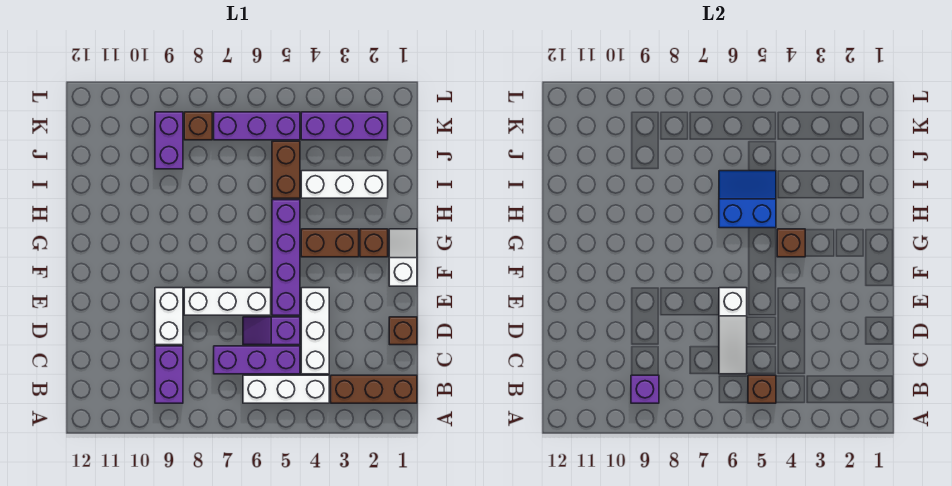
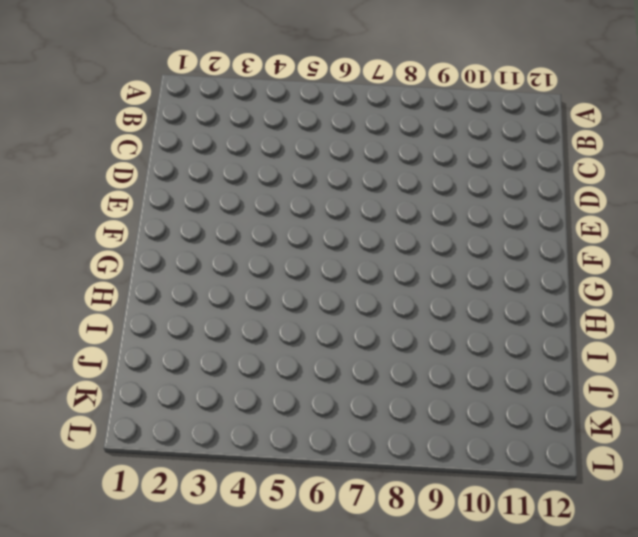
none -> brown 1x3 brick [331,375,417,403]
none -> white 1x3 brick [243,375,329,403]
none -> purple 1x2 brick [155,346,183,403]

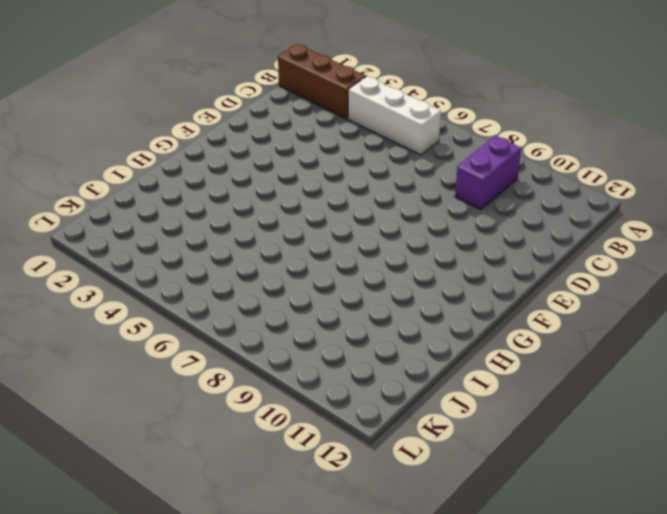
none -> white 1x3 brick [301,288,329,374]
none -> purple 1x3 brick [214,346,300,374]
none -> brown 1x1 brick [389,317,417,345]

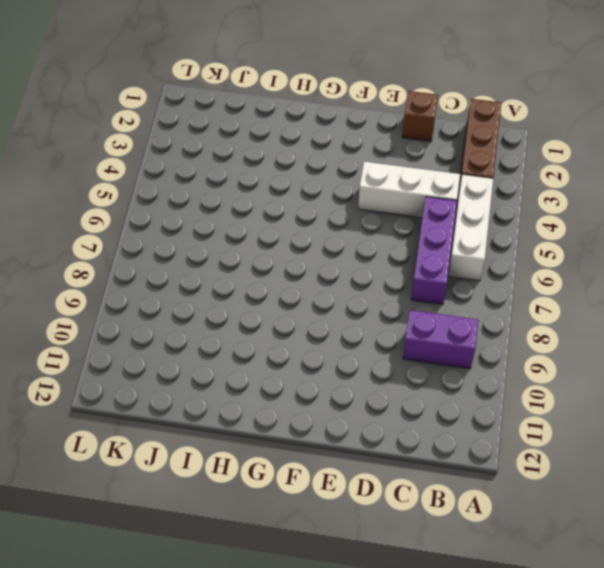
none -> purple 1x2 slope [243,317,300,345]
none -> white 1x2 brick [155,288,183,345]
none -> purple 1x4 brick [272,200,300,315]

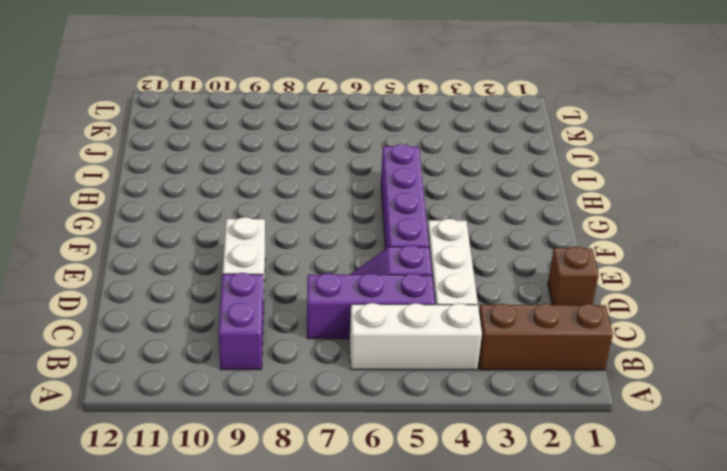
none -> white 1x3 brick [184,288,271,315]
none -> white 1x2 slope [389,229,417,286]
none -> brown 1x1 brick [360,229,388,257]

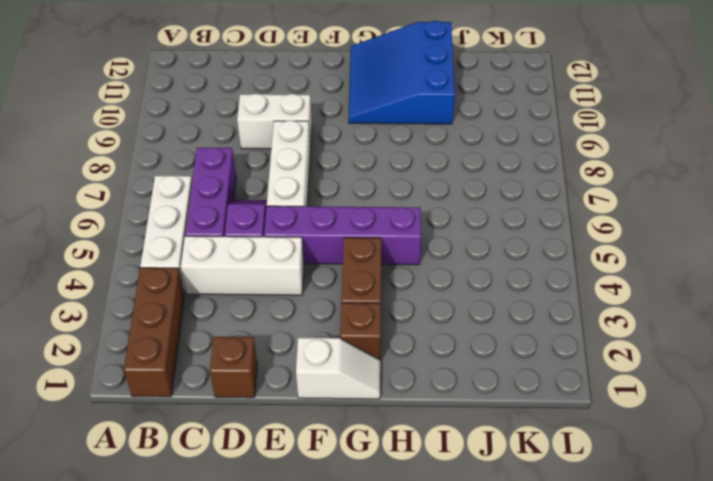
blue 3x3 slope [348,21,454,124] -> none
none -> purple 1x2 brick [155,346,183,403]
none -> white 1x3 brick [301,171,388,198]
none -> brown 1x2 brick [272,141,300,198]

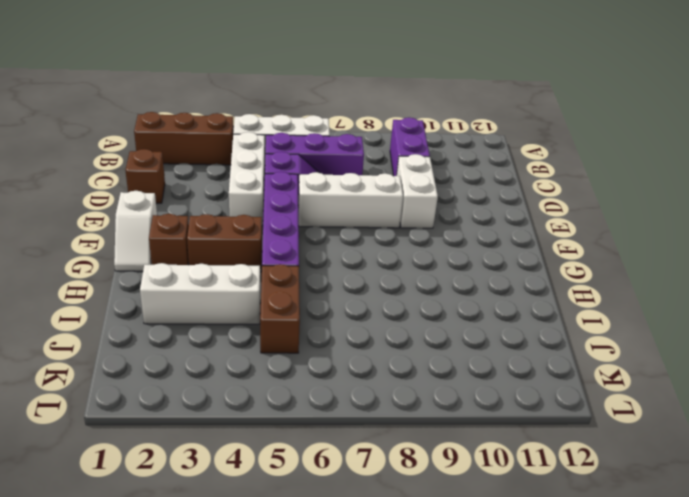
none -> purple 1x2 brick [155,112,183,169]
none -> purple 1x3 brick [301,112,388,140]
none -> purple 1x3 brick [214,112,300,140]

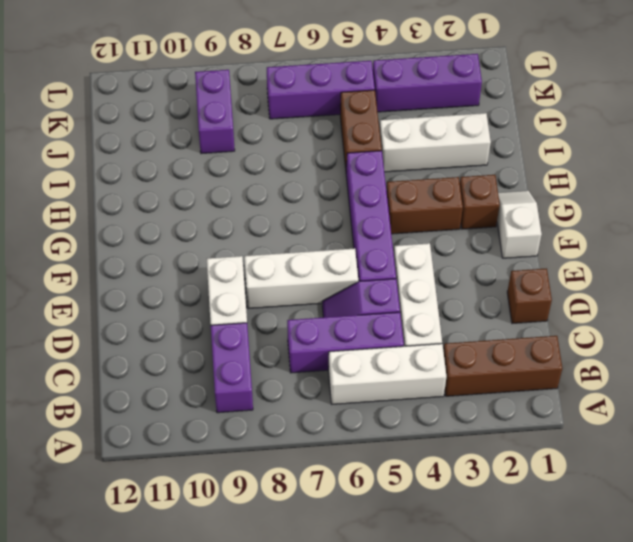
none -> brown 1x1 brick [184,112,212,140]
none -> brown 1x1 brick [748,375,776,403]
none -> purple 1x1 brick [631,375,659,403]

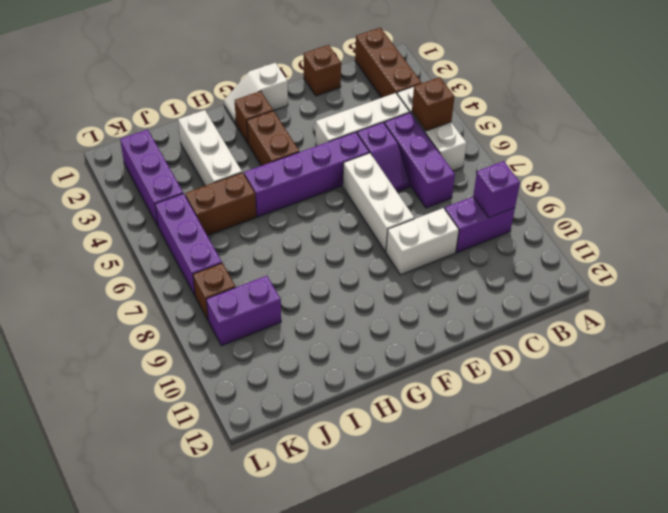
none -> white 1x3 slope [719,288,747,374]
none -> brown 1x1 brick [777,229,805,257]
none -> blue 2x2 slope [719,171,776,228]

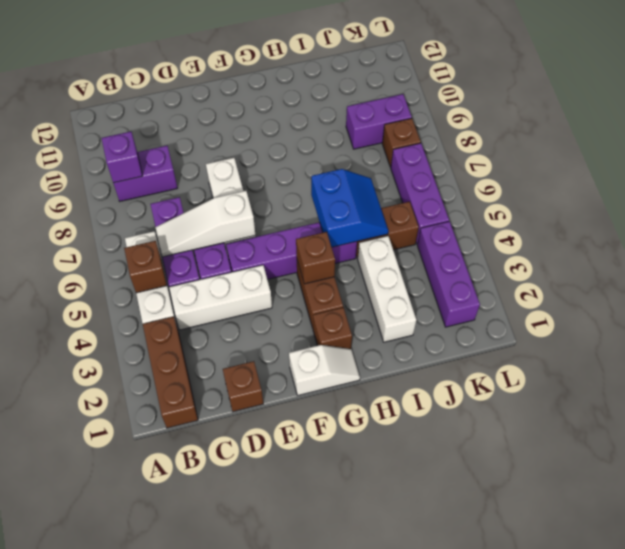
none -> white 1x2 brick [155,288,183,345]

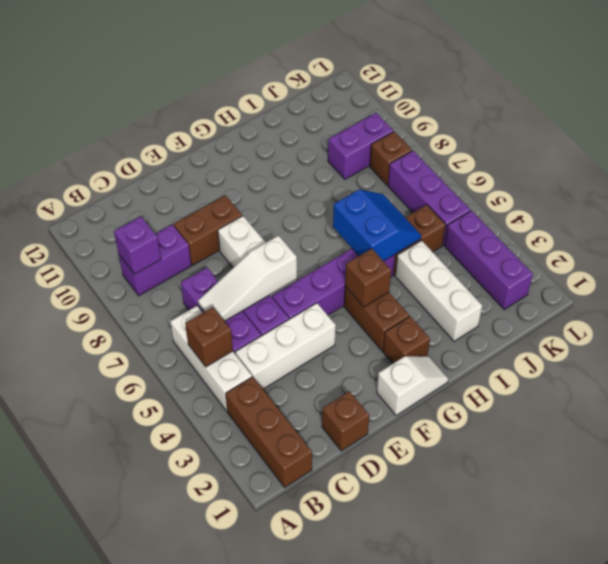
brown 1x2 brick [174,195,242,265] -> white 1x2 brick [155,288,183,345]

